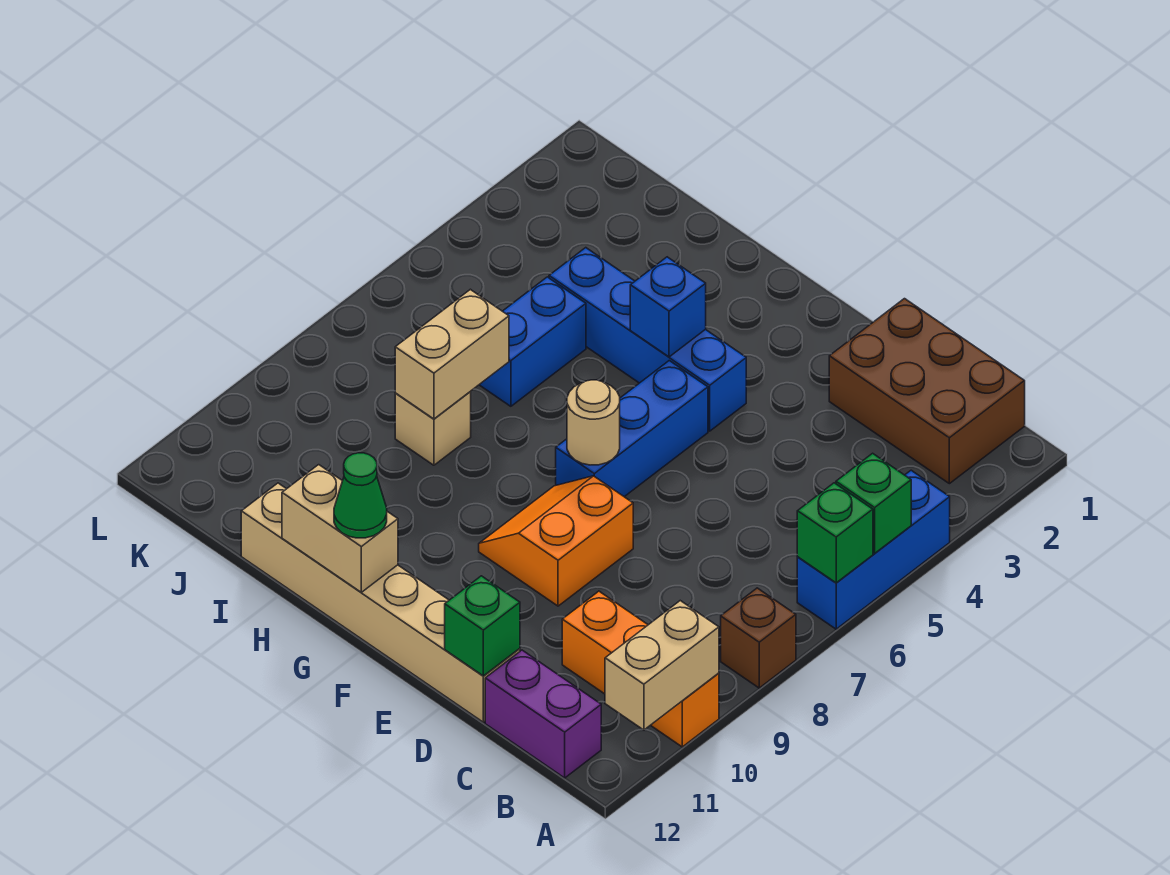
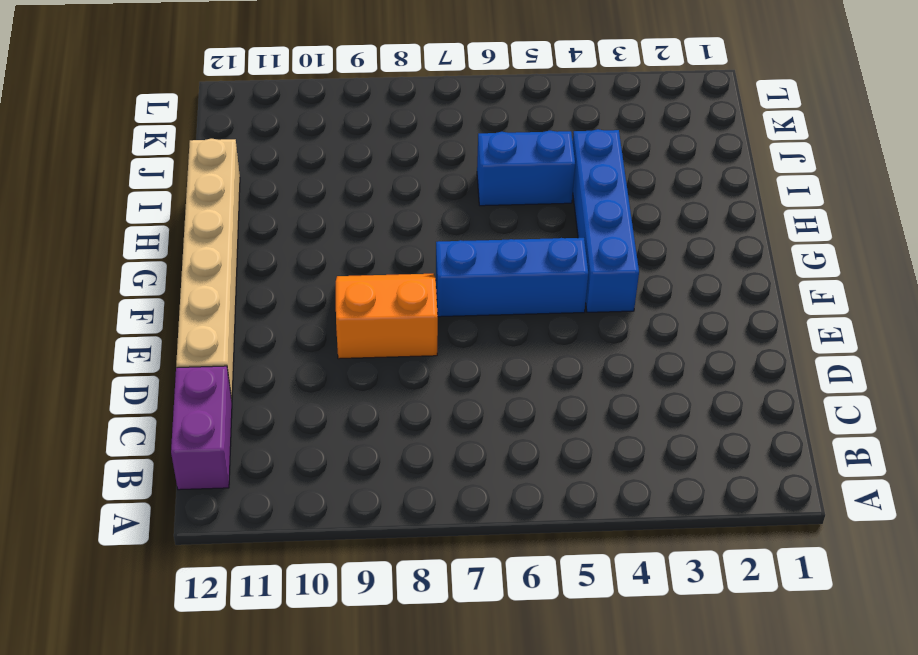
none -> blue 1x3 brick [797,470,950,629]
none -> brown 1x1 brick [721,588,796,688]
none -> orange 1x3 brick [562,591,719,747]

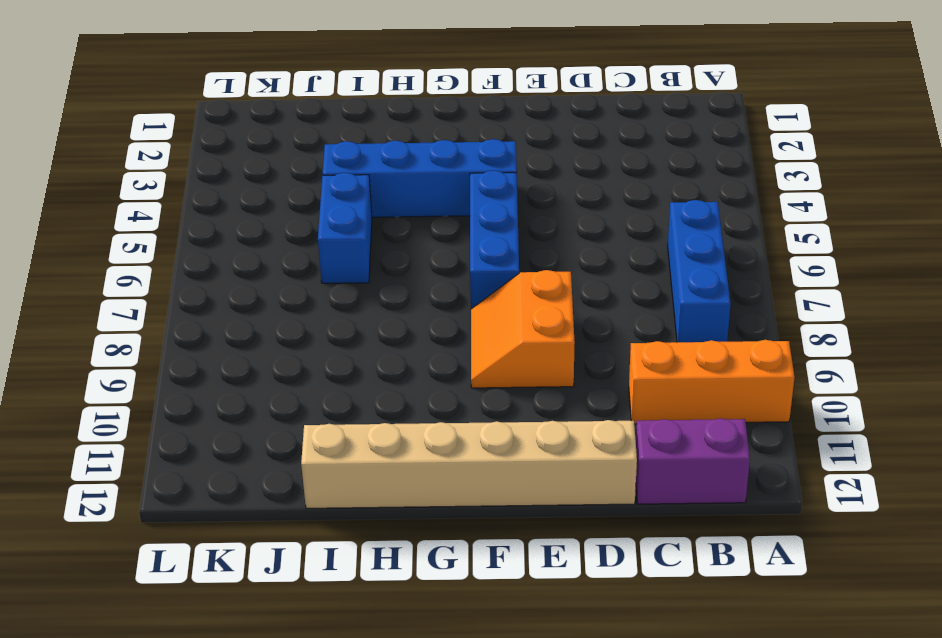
blue 1x3 brick [668,200,731,342] -> blue 1x3 brick moved to [797,470,950,629]
none -> brown 1x1 brick [721,588,796,688]
none -> brown 2x3 brick [829,299,1025,484]
none -> tan 1x1 brick [395,392,471,465]

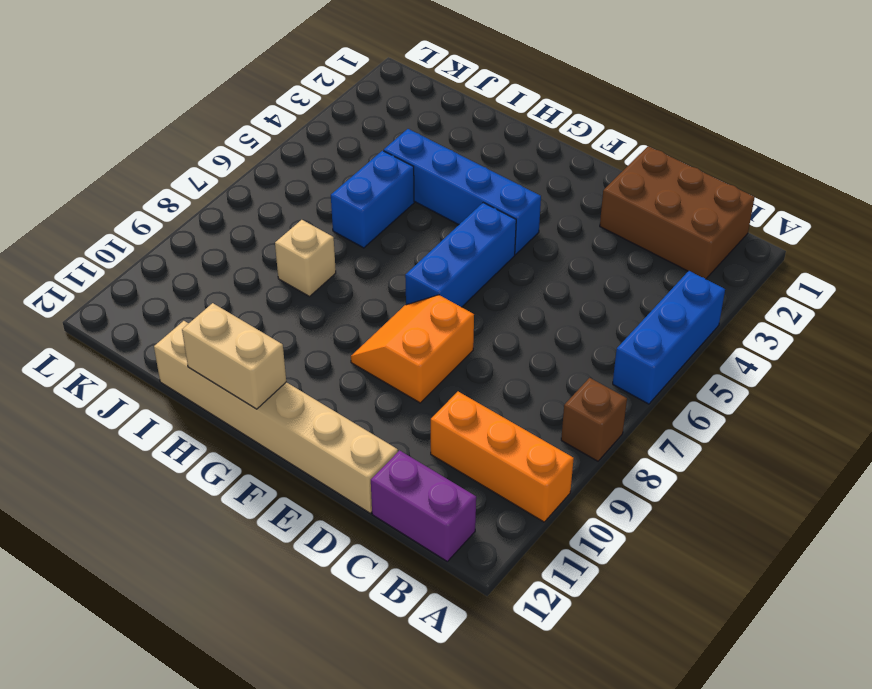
none -> green 1x1 brick [836,453,911,553]
none -> green 1x1 brick [797,483,873,583]
none -> tan 1x2 brick [605,601,719,730]

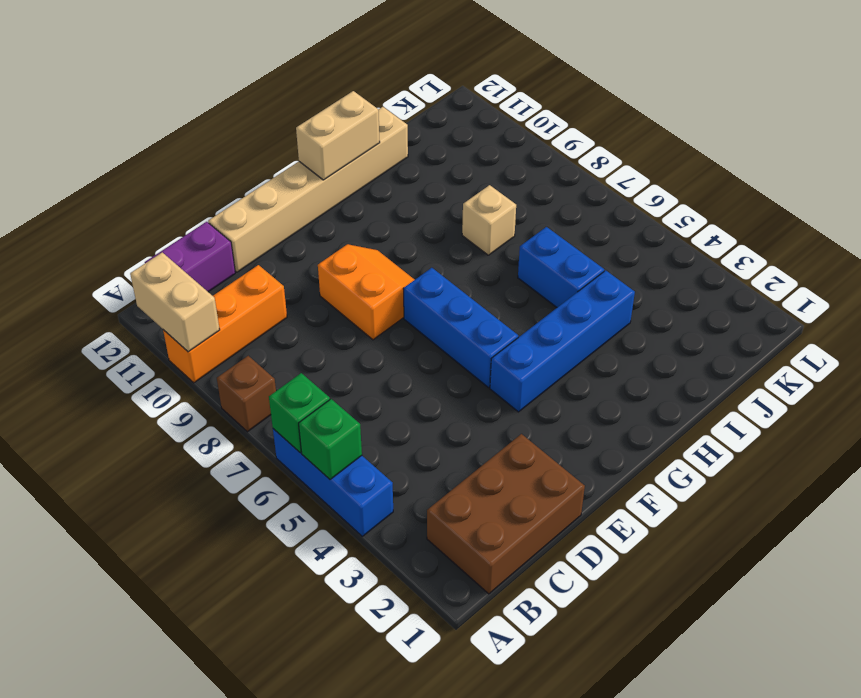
none -> green 1x1 brick [445,576,520,676]
none -> tan 1x1 round brick [567,380,620,465]
none -> blue 1x1 brick [630,257,706,357]

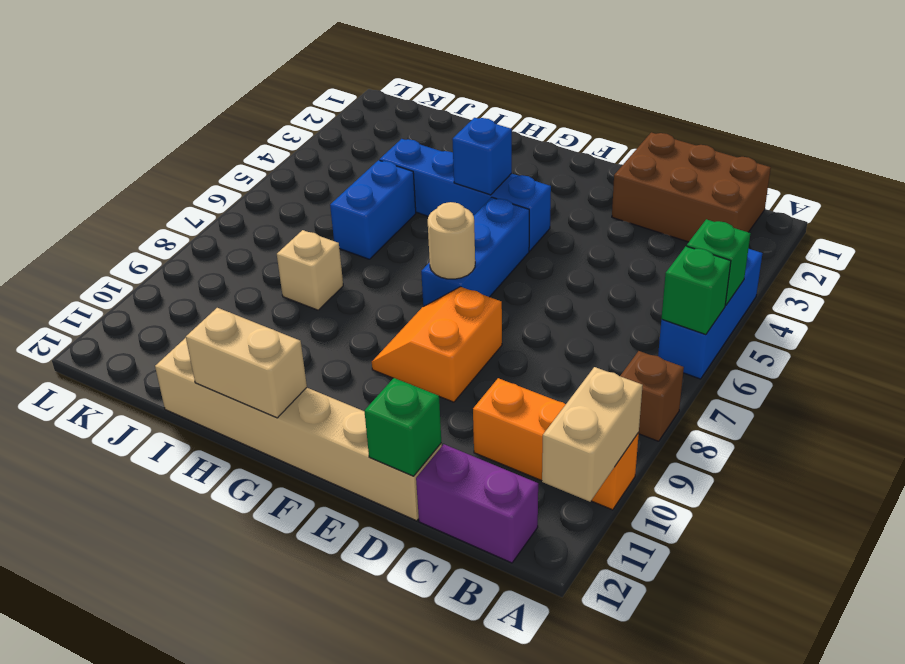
none -> tan 1x2 brick [395,289,509,419]
none -> green 1x1 cone [334,453,387,538]

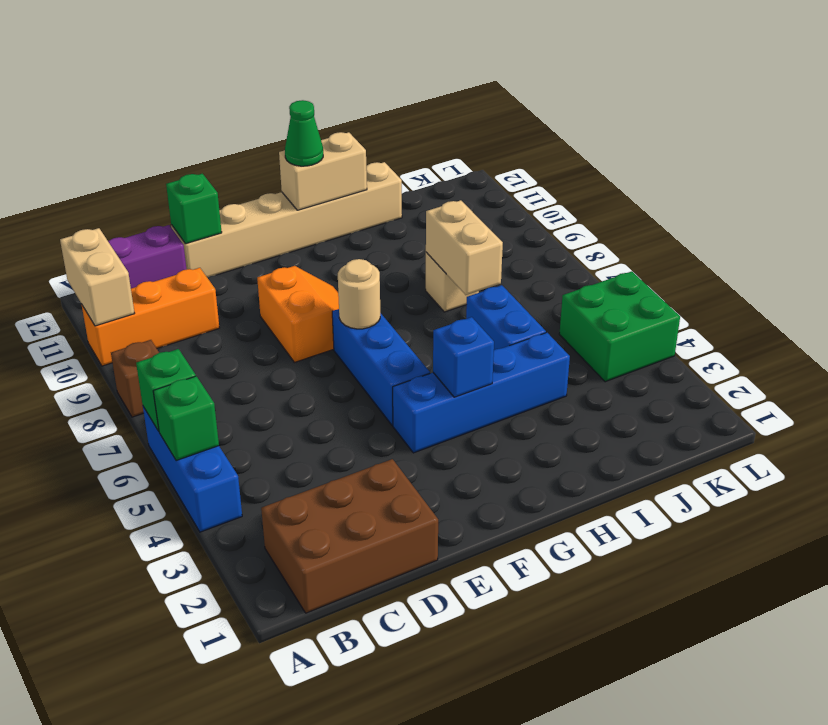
green 2x2 brick [559,271,680,382] -> none

